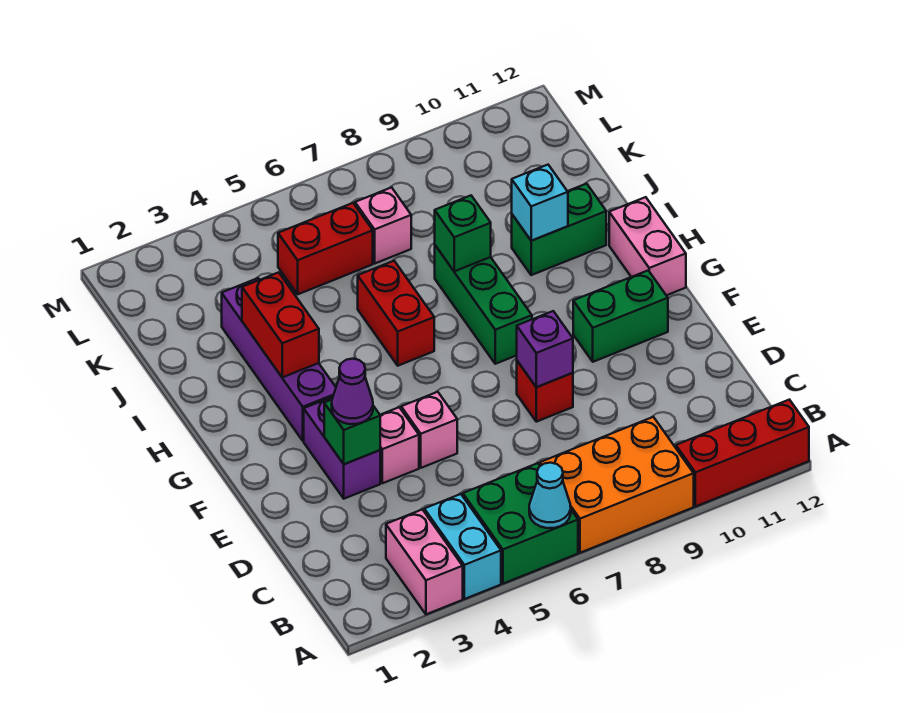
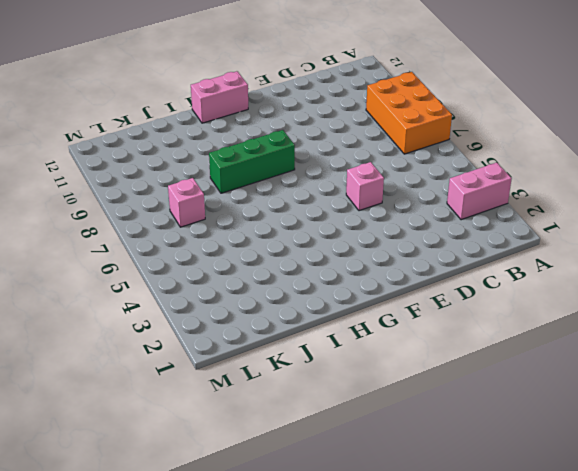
none -> cyan 1x2 brick [424,494,501,599]
none -> green 2x2 brick [463,463,578,584]
none -> red 1x3 brick [676,400,809,507]

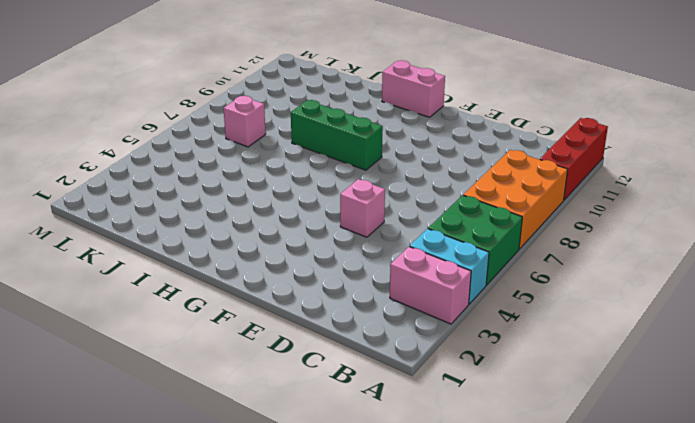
none -> purple 1x2 brick [304,397,380,499]
none -> pink 1x1 brick [380,407,419,483]
none -> red 1x1 brick [517,361,573,422]

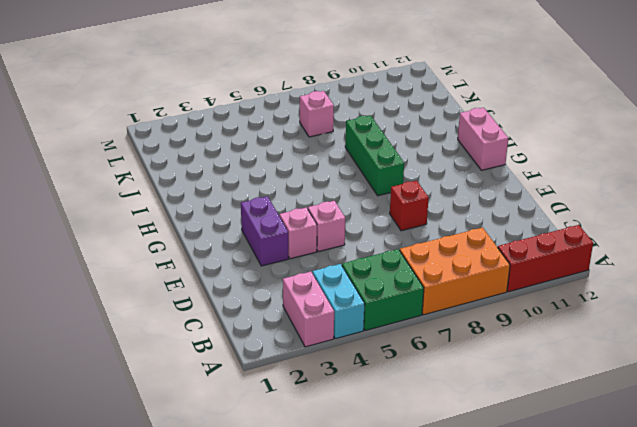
none -> green 1x2 brick [573,271,668,362]
none -> purple 1x4 brick [222,278,336,441]
none -> red 1x2 brick [358,261,434,366]

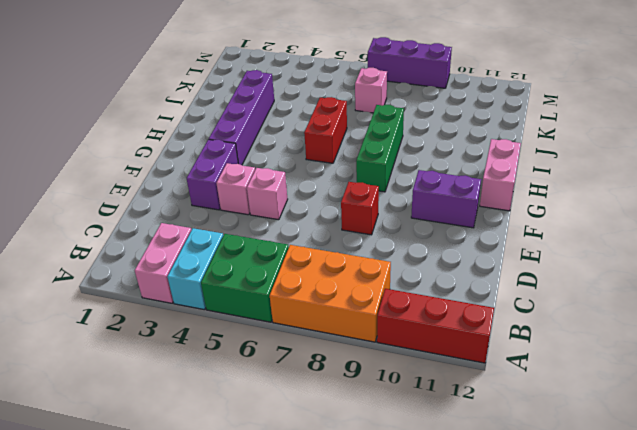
purple 1x2 brick [411,170,481,228] -> green 1x2 brick [573,271,668,362]
purple 1x3 brick [368,37,452,88] -> none
none -> green 1x2 brick [512,184,606,275]
none -> red 1x2 brick [278,203,373,294]
none -> cyan 1x1 cone [529,463,571,528]

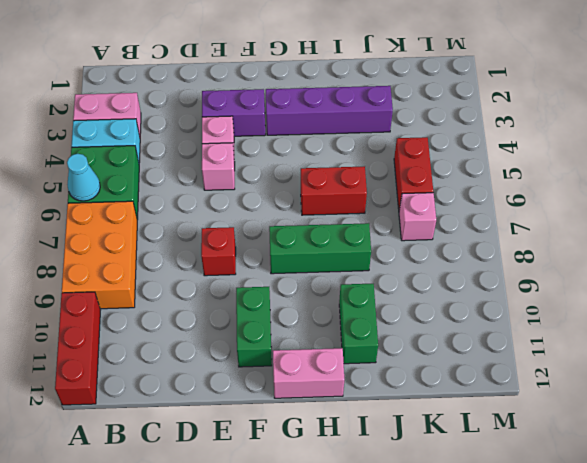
none -> green 1x1 brick [324,400,380,464]
none -> purple 1x1 brick [517,311,573,387]
none -> red 1x2 brick [242,272,319,377]

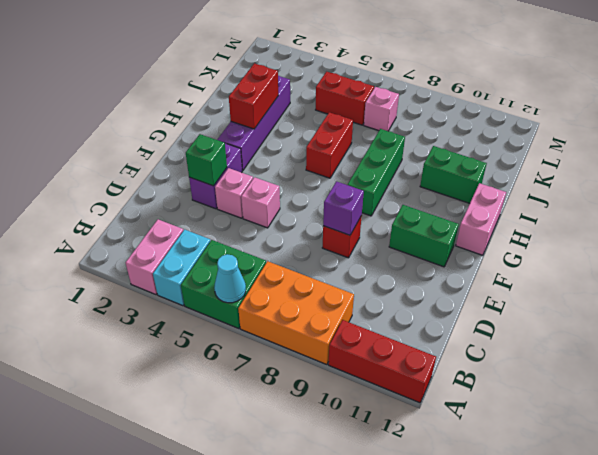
none -> green 1x1 brick [435,196,491,271]
none -> cyan 1x1 brick [512,165,568,241]
none -> purple 1x1 cone [332,359,373,424]

